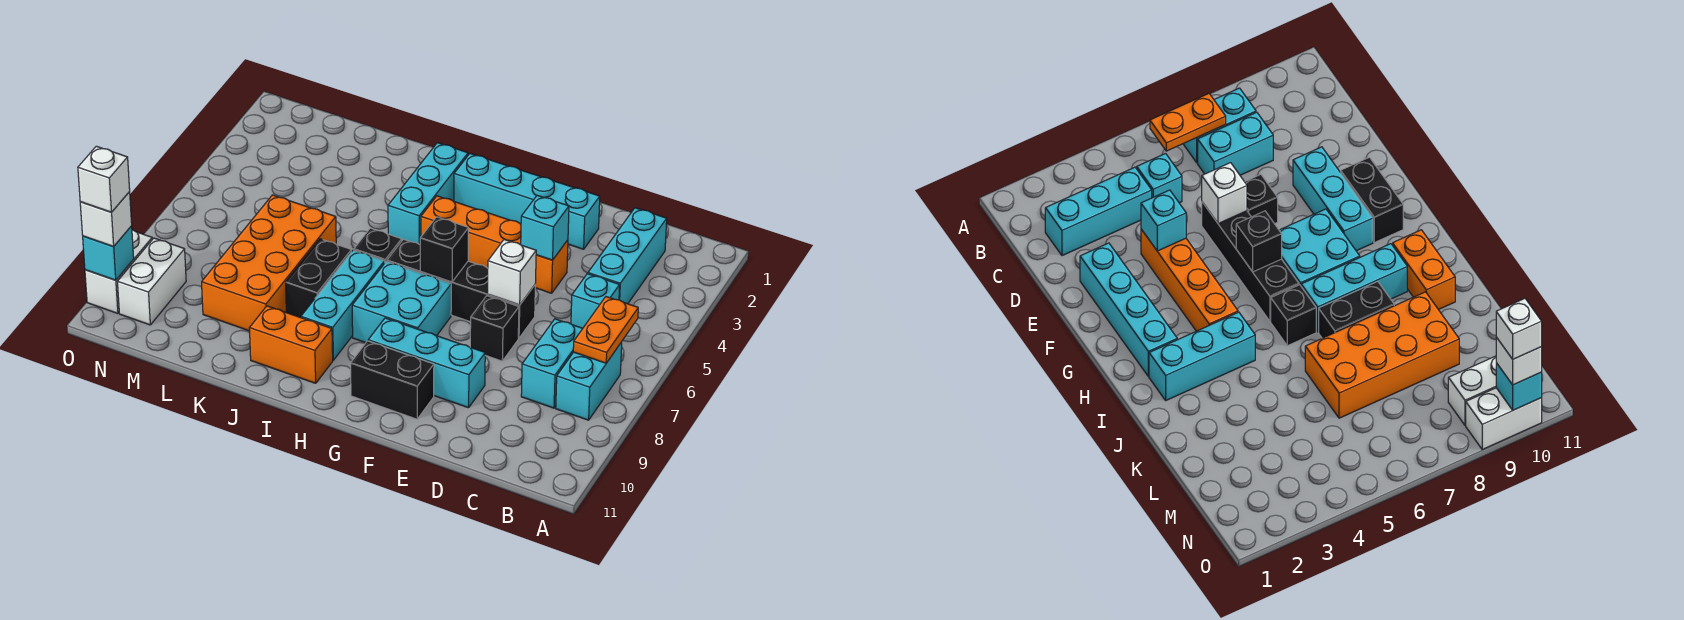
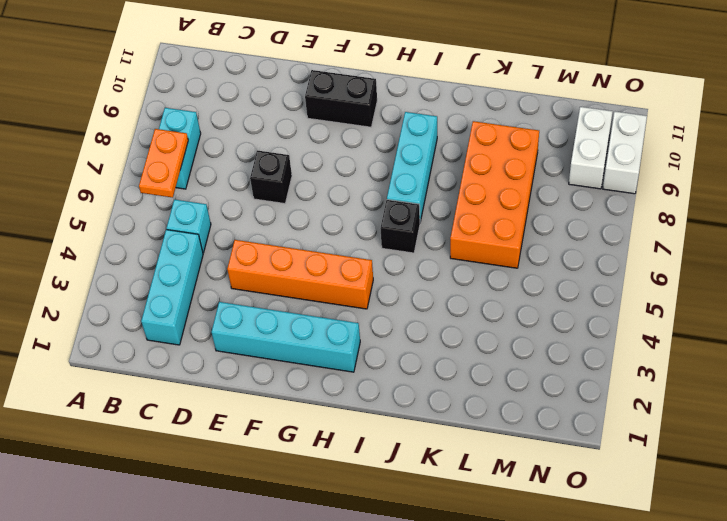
none -> cyan 1x2 brick [521,319,583,408]
none -> black 1x4 brick [387,239,535,338]
none -> cyan 1x3 brick [368,318,485,408]

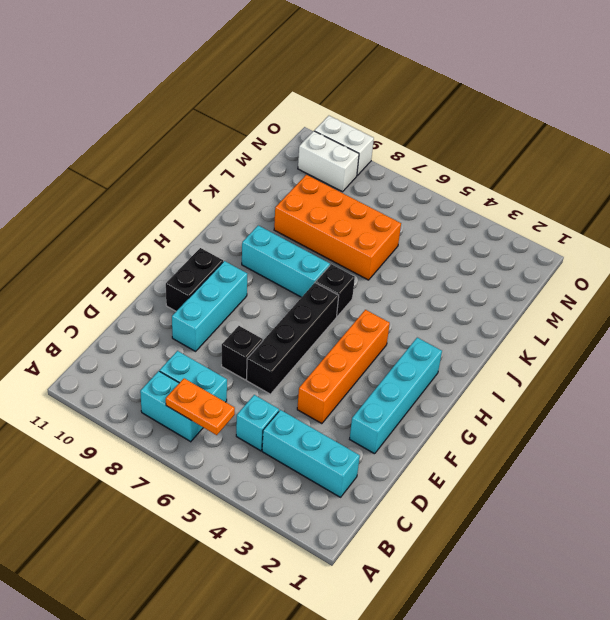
none -> cyan 2x2 brick [352,261,451,343]
none -> cyan 1x3 brick [388,143,468,245]
none -> orange 1x2 brick [250,306,333,383]

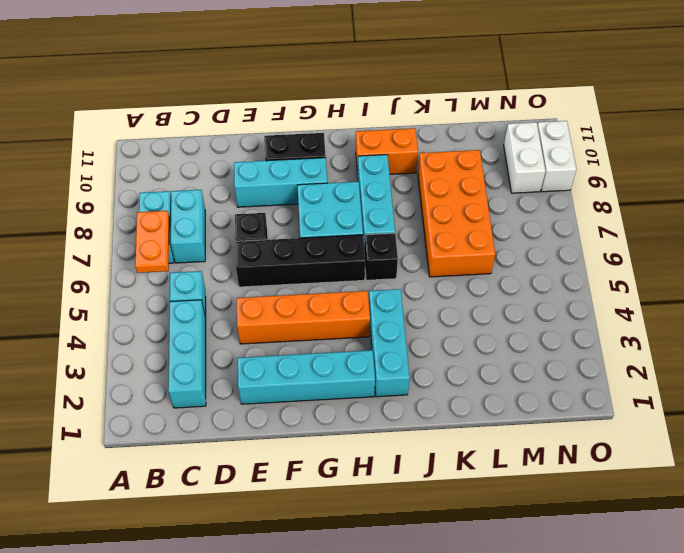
none -> black 1x2 brick [286,239,351,318]
none -> cyan 1x1 brick [521,195,569,260]
none -> white 1x1 brick [487,239,536,305]

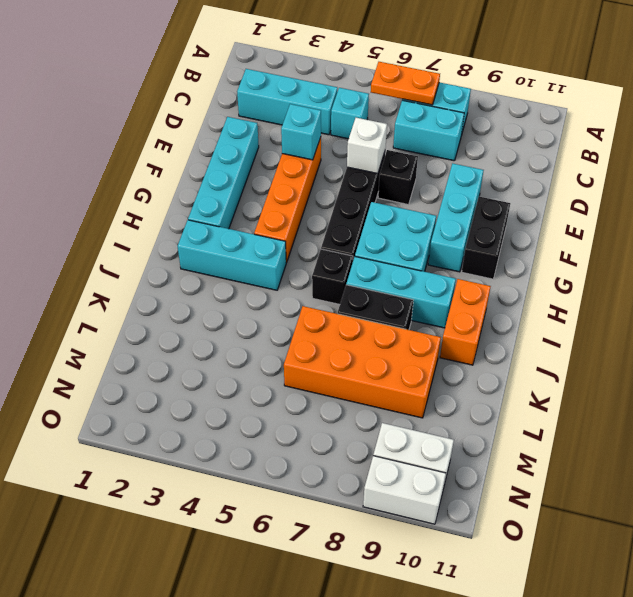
none -> black 1x1 brick [420,217,468,282]
none -> cyan 1x1 brick [83,226,134,280]
none -> white 1x1 brick [80,192,132,246]

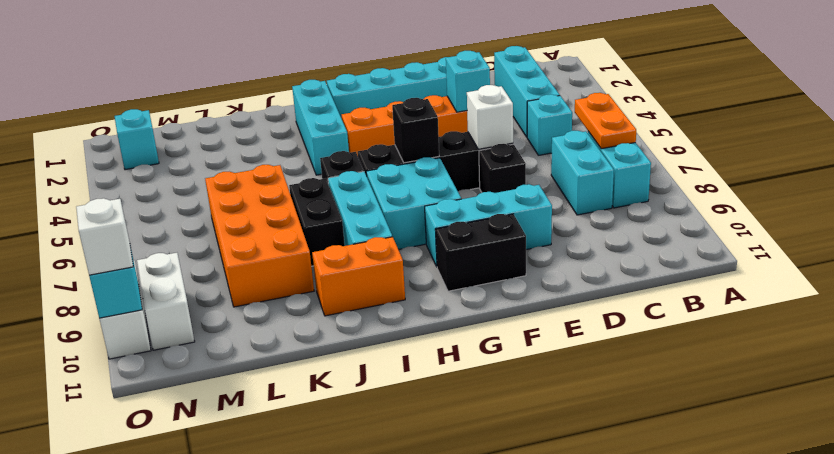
cyan 1x1 brick [115,109,159,170] -> none
none -> white 1x1 brick [78,146,130,212]

